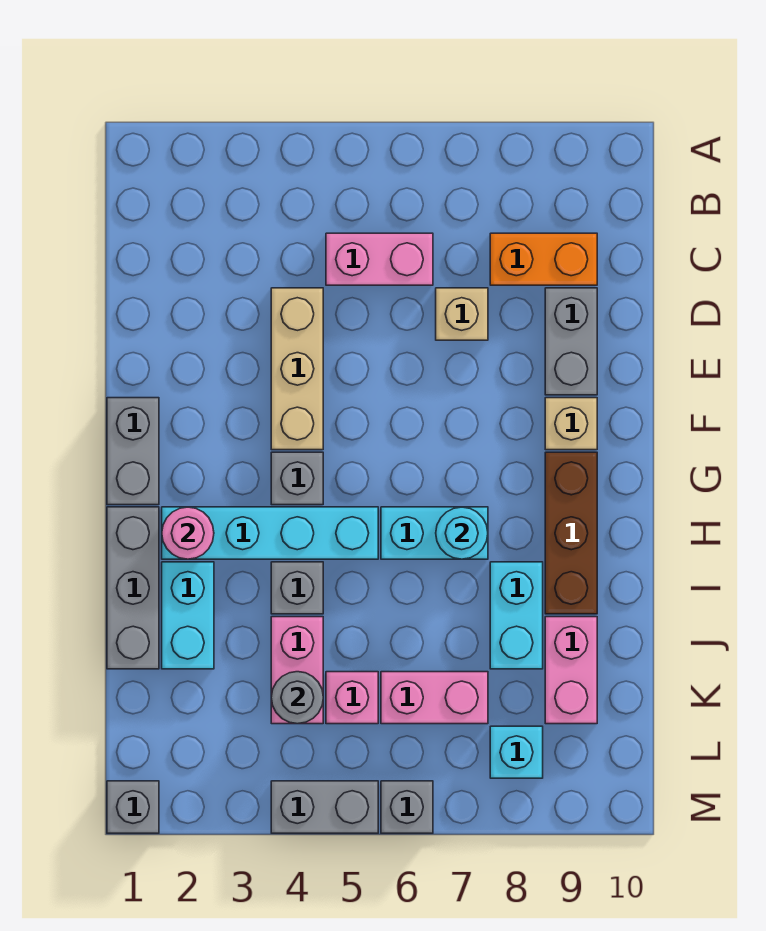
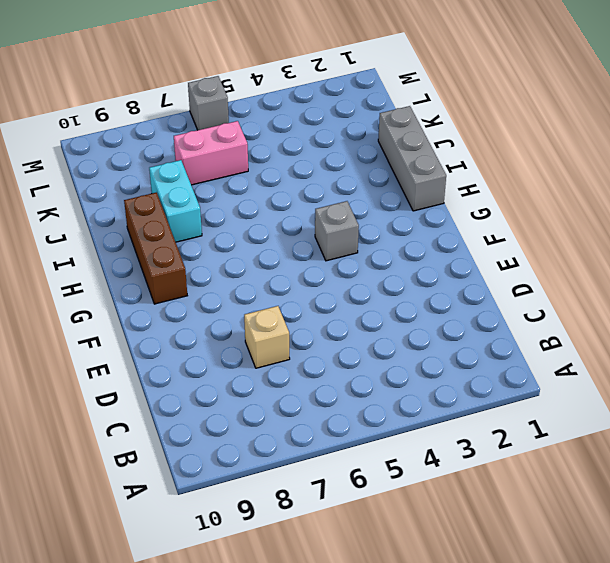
none -> pink 1x2 brick [326,233,433,285]
none -> orange 1x2 brick [490,233,597,285]
none -> tan 1x3 brick [271,288,323,450]

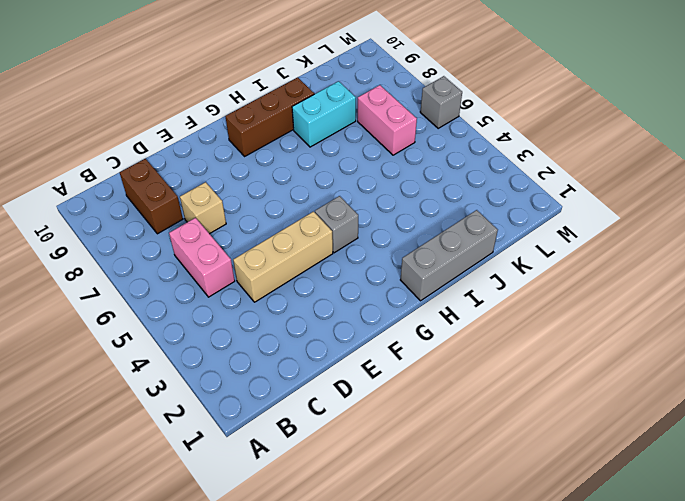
brown 1x2 brick [119,158,183,234] -> orange 1x2 brick [490,233,597,285]
none -> grey 1x2 brick [545,288,597,395]
none -> grey 1x2 brick [107,398,159,505]
none -> tan 1x1 brick [545,398,597,450]

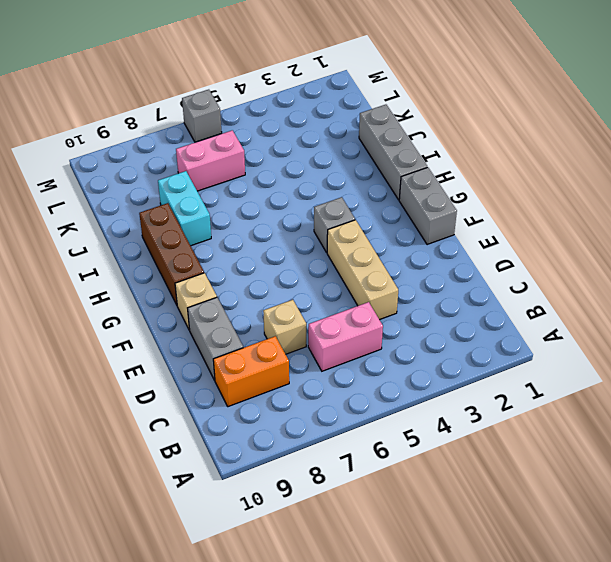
none -> cyan 1x4 brick [162,507,378,559]
none -> cyan 1x2 brick [381,507,488,559]
none -> cyan 1x2 brick [162,562,214,669]

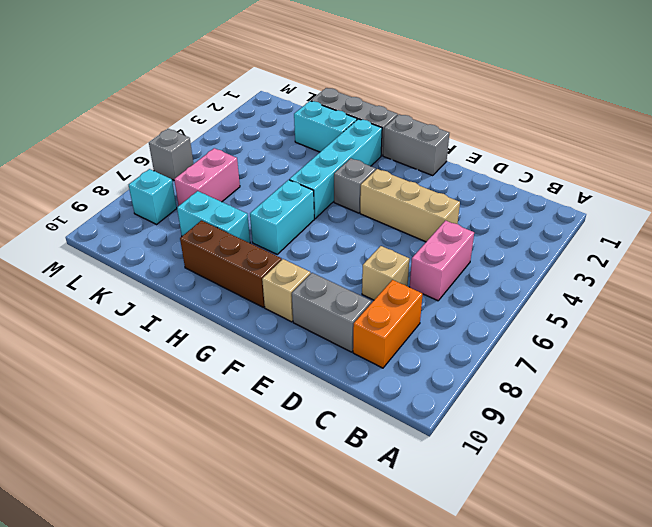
none -> grey 1x1 brick [271,562,323,614]
none -> pink 1x2 brick [271,617,323,724]
none -> pink 1x2 brick [545,617,597,724]

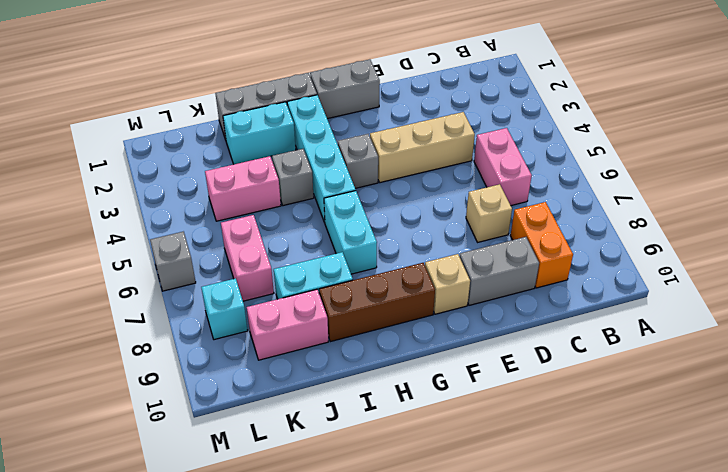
none -> pink 1x1 brick [326,672,378,724]
none -> grey 1x1 brick [107,781,159,833]
none -> grey 1x2 brick [271,781,378,833]

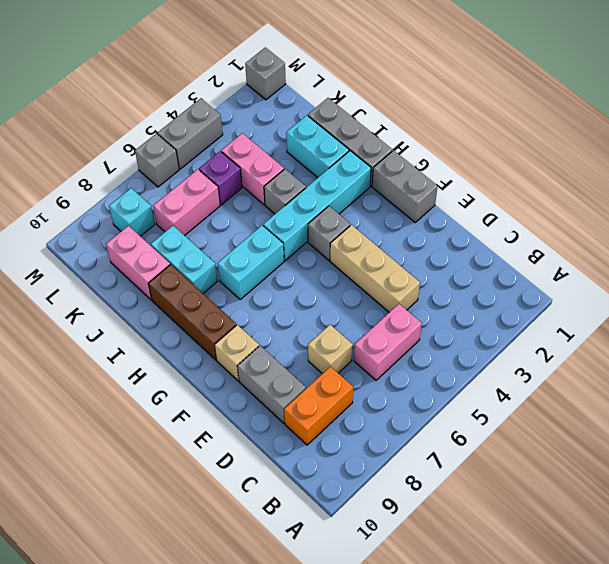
purple 1x1 brick [199,151,242,205] -> pink 1x1 brick [326,672,378,724]
none -> pink 1x1 round brick [162,507,214,559]
none -> cyan 1x1 round brick [436,507,488,559]
none -> grey 1x1 round brick [271,672,323,724]

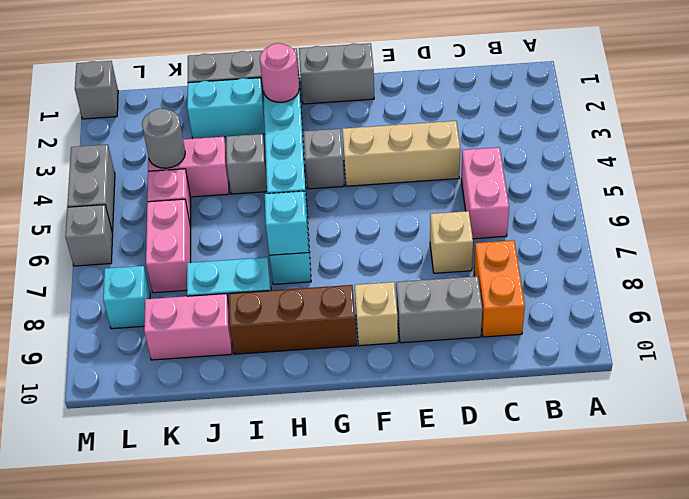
cyan 1x1 brick [265,191,309,255] -> cyan 1x1 round brick [436,507,488,559]

